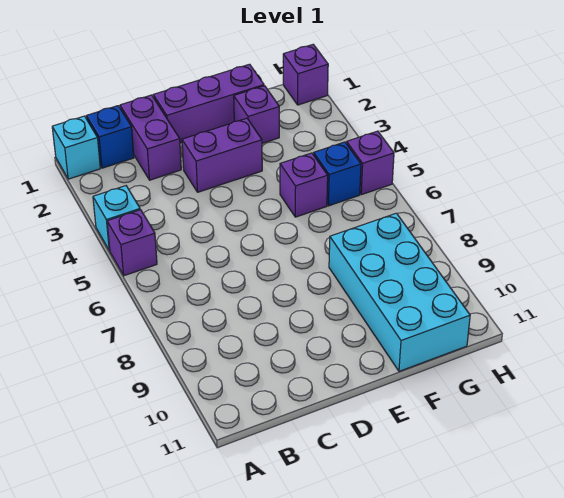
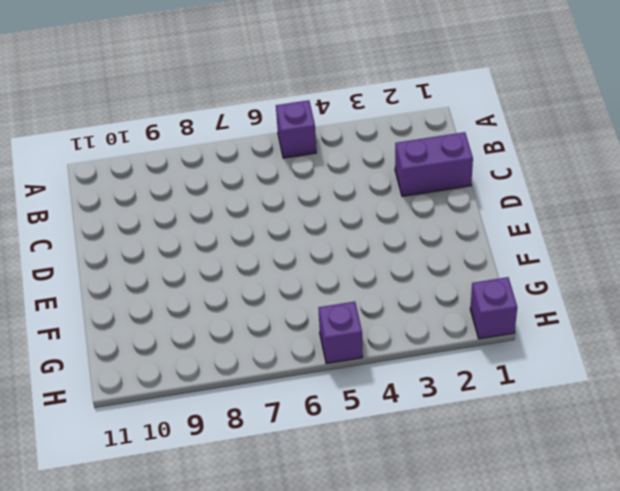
none -> cyan 1x1 brick [52,116,100,179]
none -> cyan 1x1 brick [93,186,140,251]
none -> blue 1x1 brick [86,106,134,168]

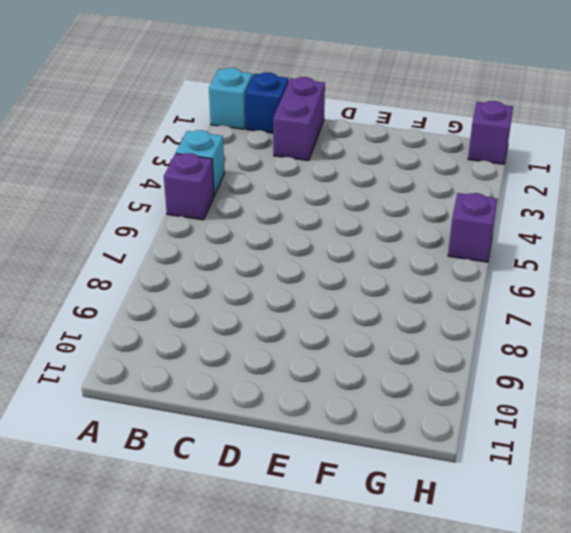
none -> purple 1x3 brick [153,64,264,143]
none -> purple 1x2 brick [182,118,262,192]
none -> purple 1x1 brick [234,86,279,143]

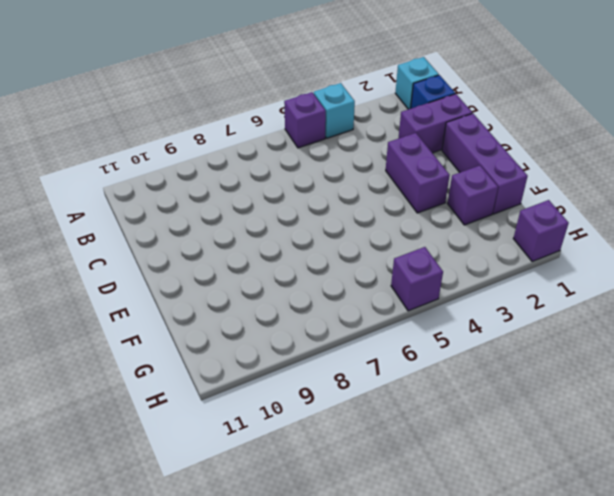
none -> purple 1x1 brick [280,153,328,217]
none -> cyan 2x4 brick [329,213,470,371]
none -> blue 1x1 brick [314,142,361,206]

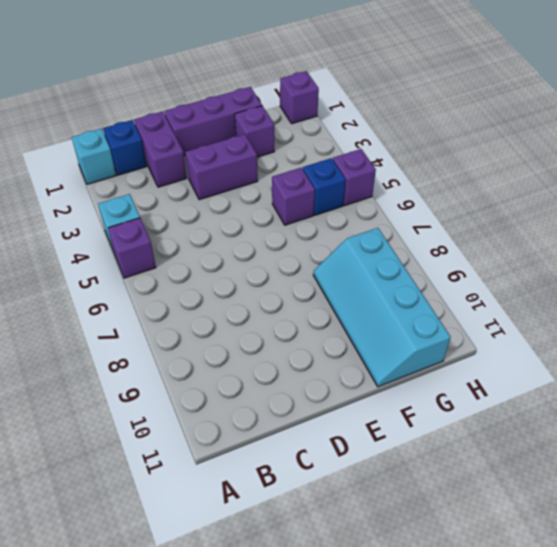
cyan 2x4 slope [313,228,451,387] -> cyan 2x4 brick [329,213,470,371]

